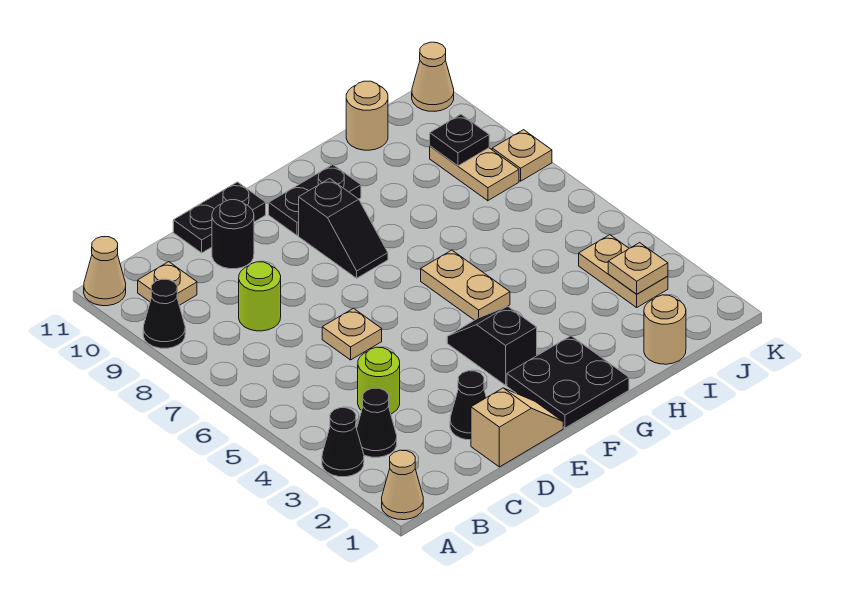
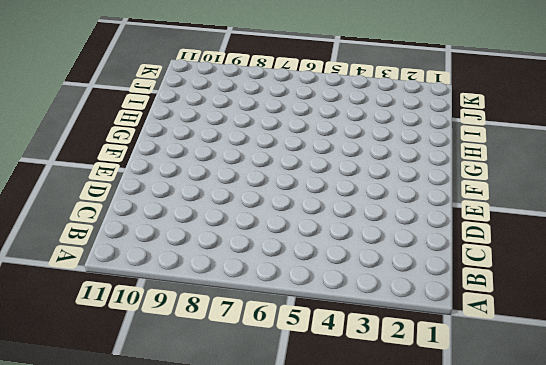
none -> tan 1x1 cone [382,450,423,520]
none -> black 1x1 cone [322,408,364,477]
none -> black 1x1 cone [143,279,185,348]

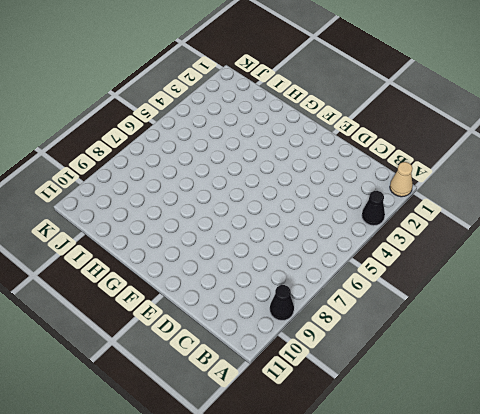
none -> tan 1x1 cone [84,237,126,306]
none -> black 1x1 cone [357,388,397,457]
none -> tan 1x1 plate [138,262,197,305]

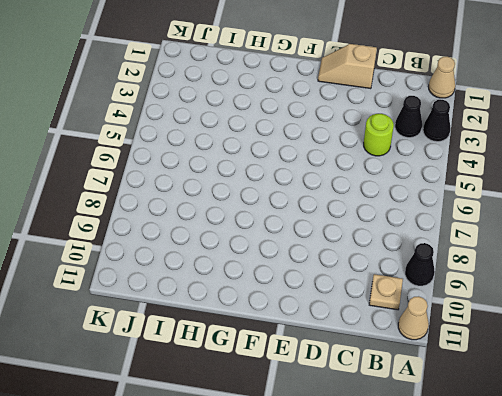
none -> lime 1x1 round brick [239,262,281,331]
none -> black 1x1 cone [450,371,486,440]
none -> tan 1x1 plate [322,308,382,360]

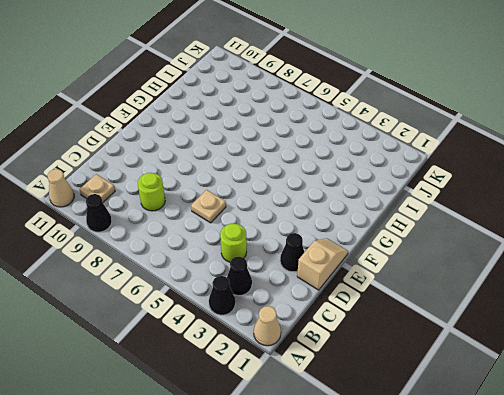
none -> black 1x1 round brick [212,200,254,269]
none -> black 1x2 plate [173,182,266,253]
none -> black 2x2 plate [507,336,629,428]

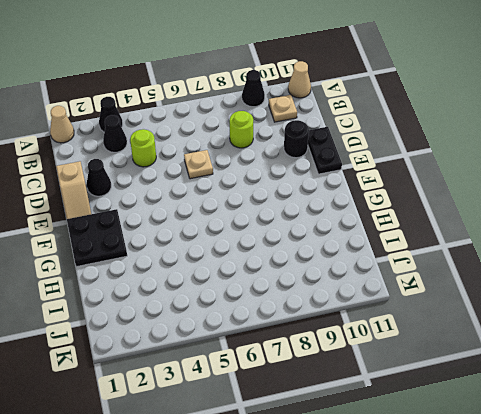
none -> black 1x2 slope [447,306,537,385]
none -> black 1x2 slope [299,179,388,278]
none -> black 1x2 plate [269,164,361,236]

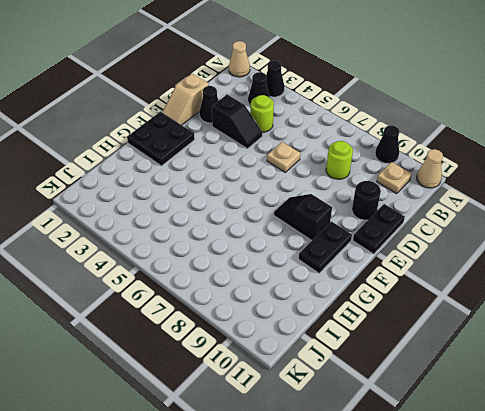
black 1x2 slope [212,95,262,149] -> black 1x2 slope moved to [447,306,537,385]
none -> tan 1x2 plate [421,250,510,320]
none -> tan 1x1 round brick [644,295,686,364]
none -> tan 1x1 round brick [346,81,388,150]

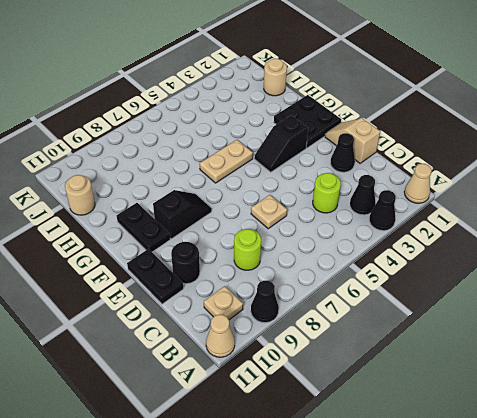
none -> tan 1x2 plate [579,235,668,307]
none -> tan 1x2 plate [430,146,519,201]
none -> tan 1x1 plate [492,130,552,181]

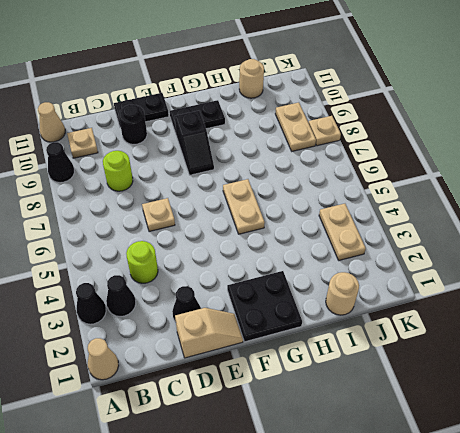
none -> black 1x2 slope [447,306,537,385]
none -> tan 1x1 cone [412,42,454,111]
none -> tan 1x1 plate [608,243,668,294]

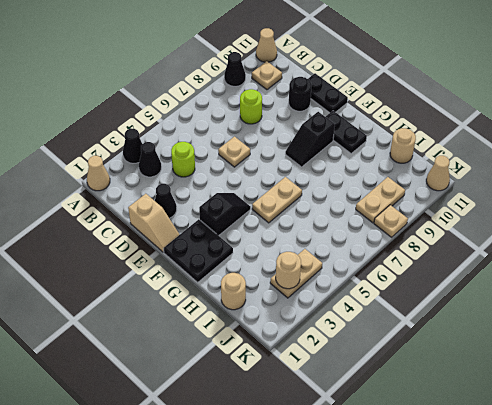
tan 1x1 round brick [276,252,301,289] -> tan 1x1 plate [608,243,668,294]
none -> black 1x1 plate [430,114,489,166]

